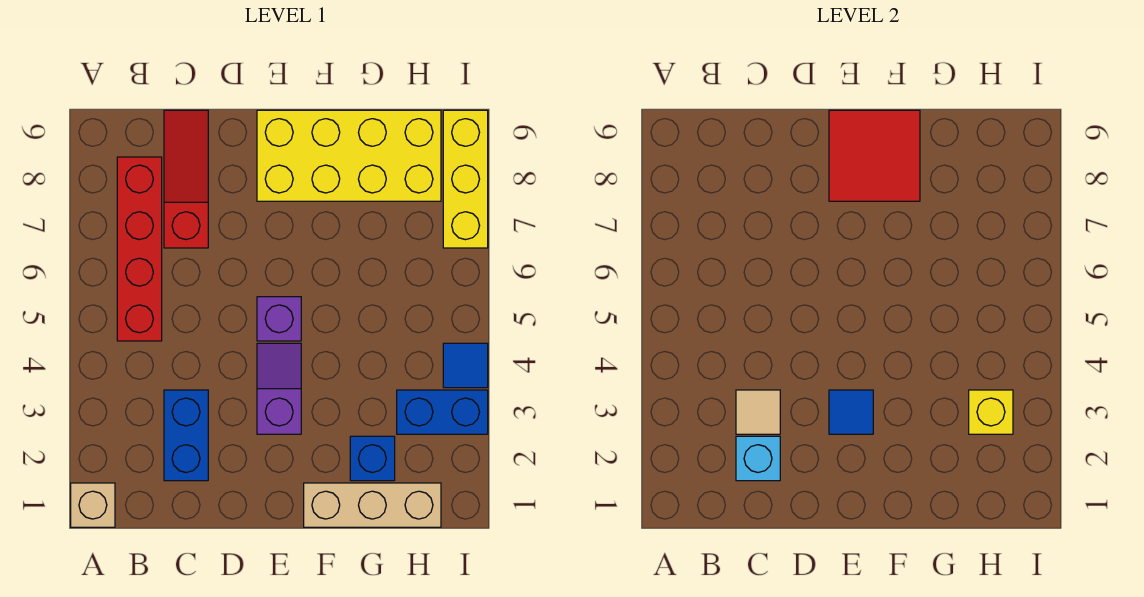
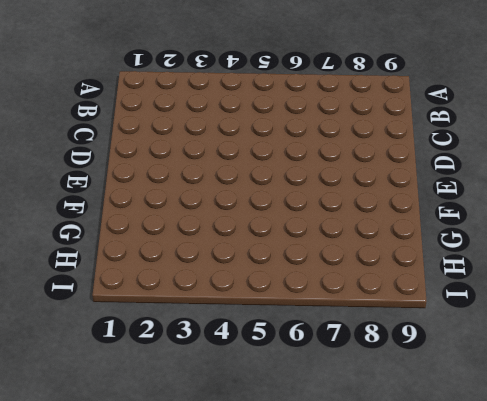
none -> tan 1x1 brick [71,483,115,527]
none -> red 1x4 brick [117,157,162,341]
none -> blue 1x2 brick [164,390,208,481]

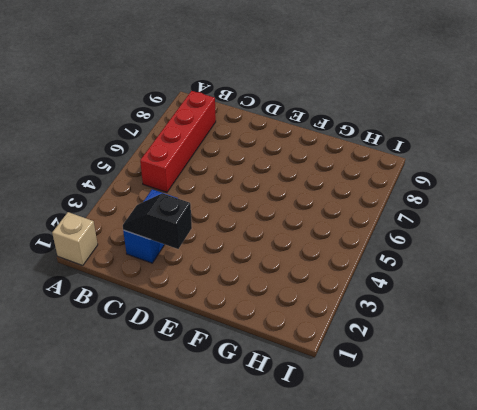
black 1x2 slope [123,193,192,249] -> cyan 1x1 brick [736,436,780,481]
none -> red 1x3 slope [164,110,208,248]
none -> purple 1x2 slope [257,343,301,434]
none -> purple 1x1 brick [257,297,301,341]

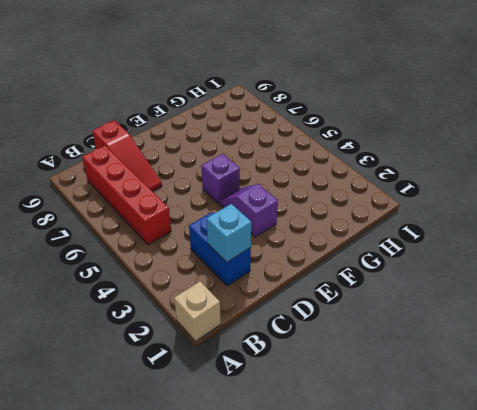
red 1x3 slope [92,120,162,191] -> red 1x3 slope turned to [164,110,208,248]
none -> yellow 2x4 brick [257,110,441,201]
none -> tan 1x3 brick [304,483,441,527]
none -> blue 1x1 brick [350,436,395,481]

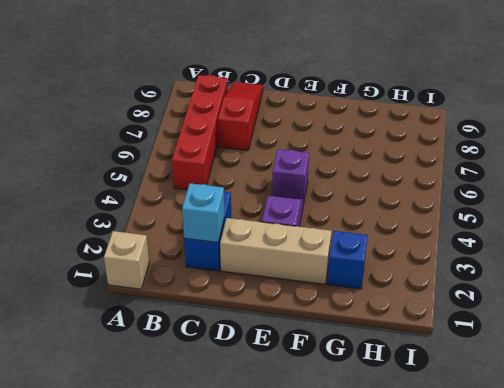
tan 1x3 brick [220,218,331,284] -> tan 1x3 brick moved to [304,483,441,527]
none -> yellow 2x4 brick [257,110,441,201]
none -> blue 1x2 brick [397,390,488,434]
none -> blue 1x1 tile [443,343,488,388]

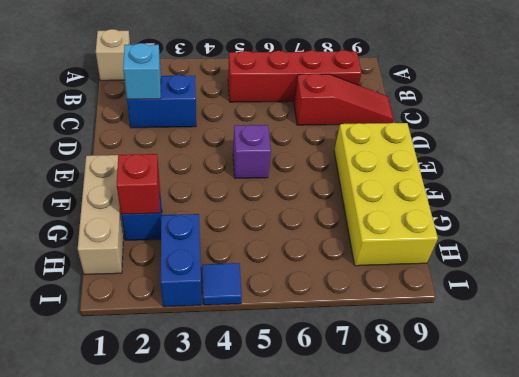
red 1x1 brick [117,154,160,214] -> none
none -> purple 1x2 slope [257,343,301,434]
none -> yellow 1x3 brick [443,110,488,248]
none -> tan 1x1 tile [736,390,780,434]

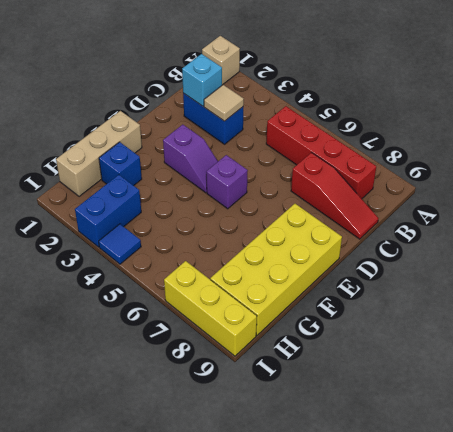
none -> blue 1x1 tile [829,390,873,434]
none -> red 2x2 tile [829,110,920,201]
none -> yellow 1x1 brick [969,390,1013,434]

